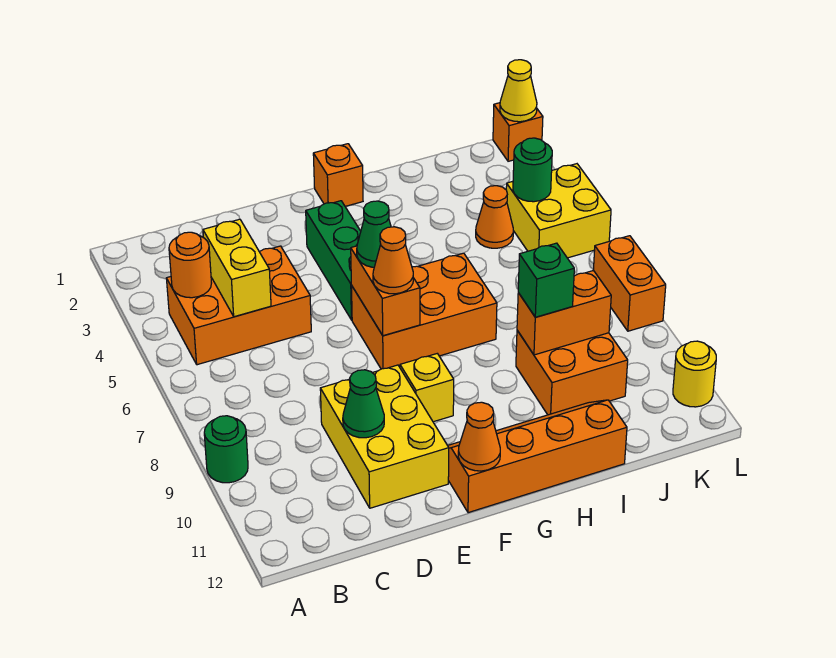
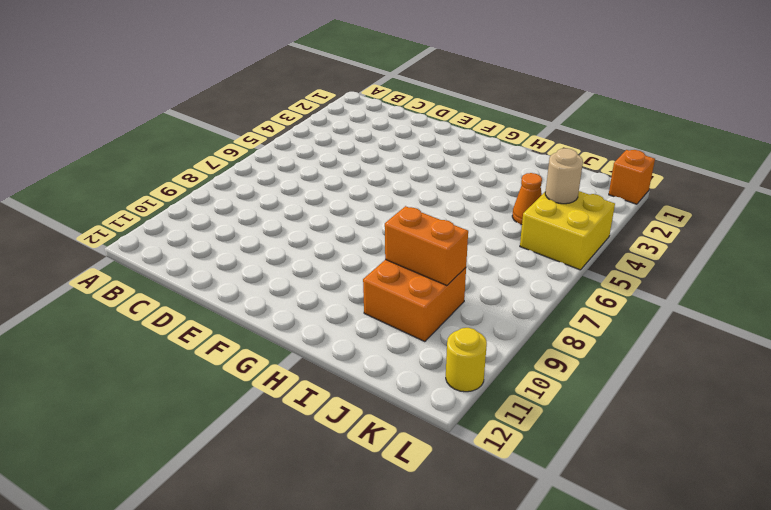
tan 1x1 round brick [545,148,583,204] -> green 1x1 round brick [513,138,552,202]
none -> green 1x1 round brick [204,416,248,483]
none -> orange 2x3 brick [166,246,311,365]
none -> yellow 2x3 brick [320,365,449,508]

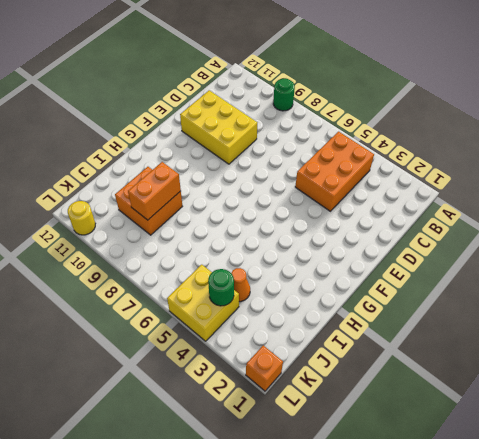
none -> green 1x3 brick [306,201,361,320]
none -> orange 2x3 brick [352,253,497,369]
none -> yellow 1x1 brick [400,354,454,422]

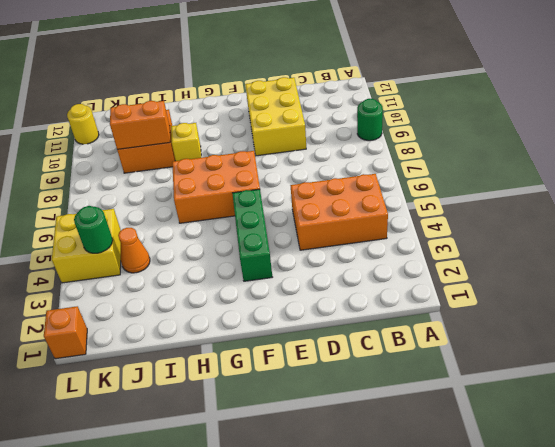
yellow 1x1 brick [171,123,201,161] -> yellow 1x1 brick moved to [400,354,454,422]
none -> orange 2x4 slope [448,400,627,513]
none -> orange 1x1 brick [313,144,363,206]
none -> orange 1x2 brick [593,236,666,331]

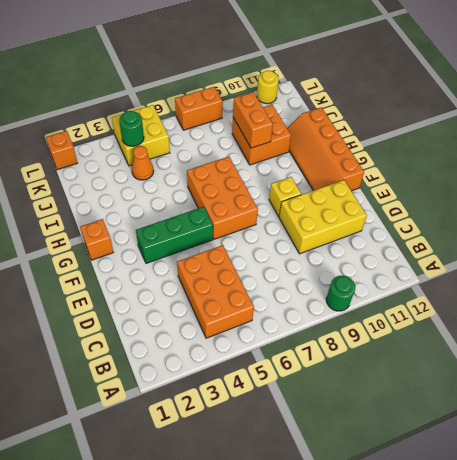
none -> orange 1x1 round brick [169,232,211,298]
none -> yellow 1x2 brick [203,219,271,317]
none -> green 1x1 cone [343,370,384,438]

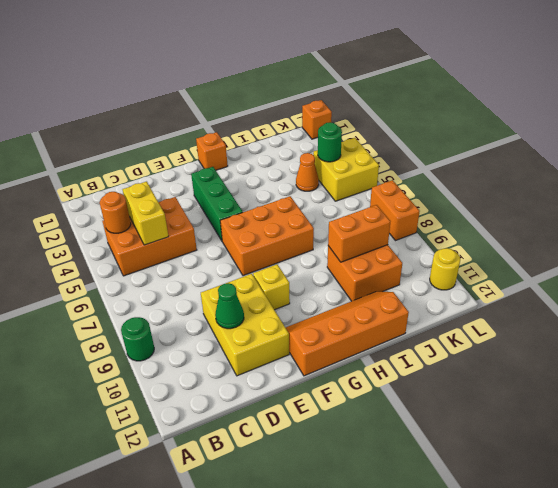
none -> orange 1x2 brick [351,246,420,336]
none -> orange 1x1 cone [458,402,500,471]
none -> yellow 1x1 cone [500,60,537,122]

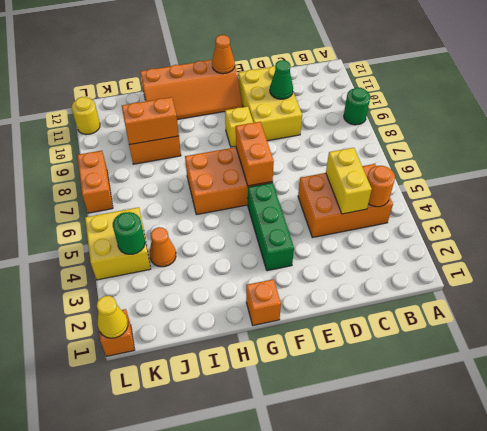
none -> green 1x1 cone [357,201,391,267]
none -> orange 1x1 cone [373,227,413,294]
none -> green 1x1 brick [518,243,574,317]

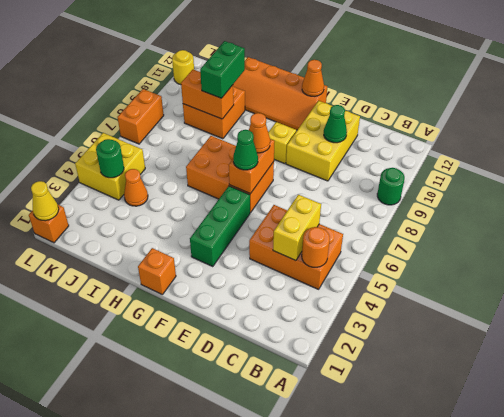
green 1x2 brick [200,41,245,98] -> green 1x1 brick [518,243,574,317]

